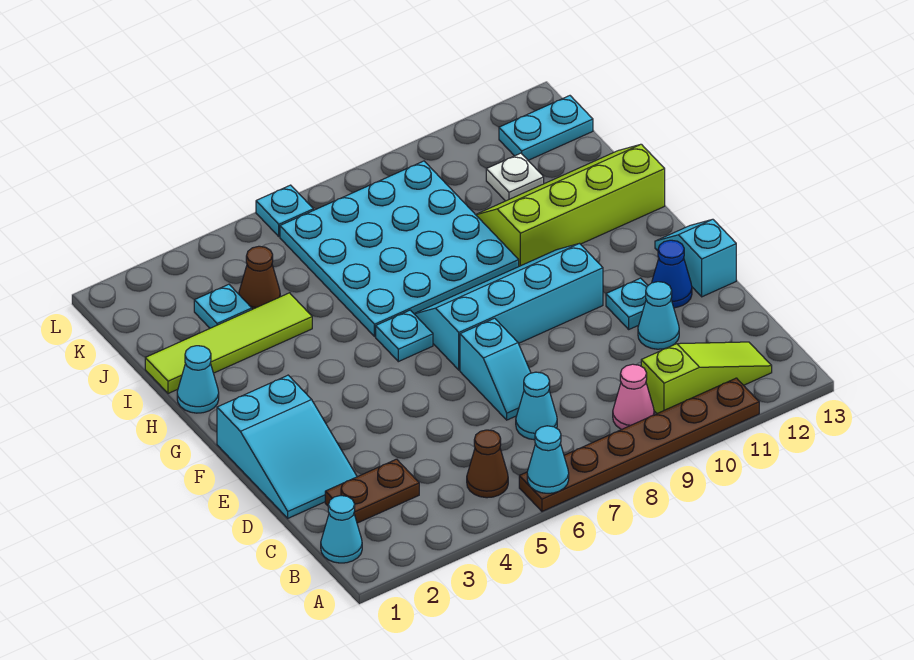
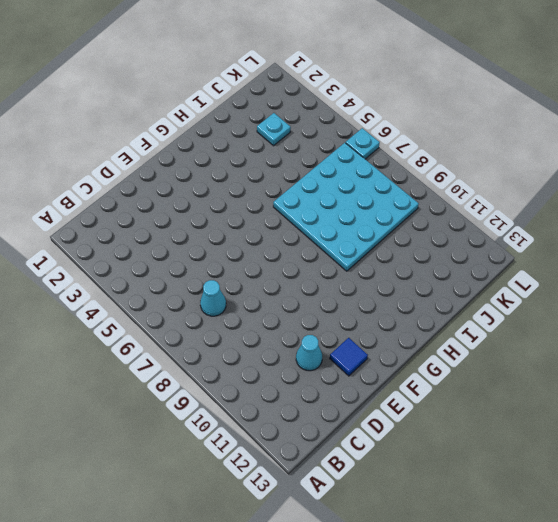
blue 1x1 tile [330,338,368,376] -> blue 1x1 cone [652,240,692,308]
none -> brown 1x6 plate [519,378,759,511]
none -> cyan 1x1 cone [321,496,362,563]
none -> brown 1x1 cone [467,430,508,498]

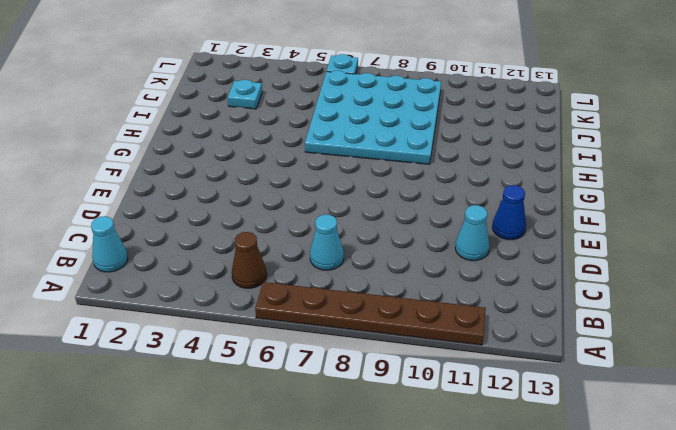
none -> pink 1x1 cone [613,364,654,429]
none -> lime 1x3 slope [641,342,772,413]
none -> brown 1x2 plate [325,459,419,523]

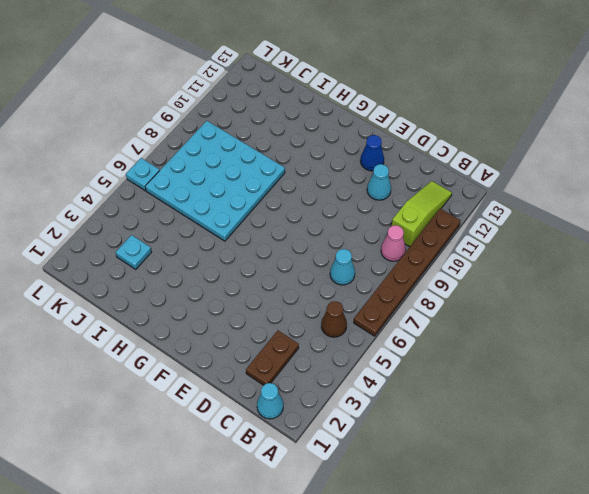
none -> cyan 2x3 slope [217,375,357,518]
none -> cyan 1x2 slope [460,318,531,420]
none -> cyan 1x1 plate [606,278,648,329]

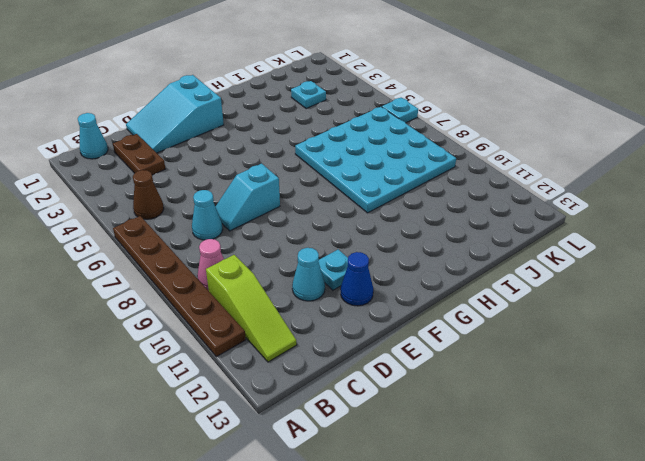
none -> cyan 1x2 slope [655,219,736,297]
none -> cyan 2x4 slope [414,244,603,370]
none -> cyan 1x1 plate [376,310,433,362]

